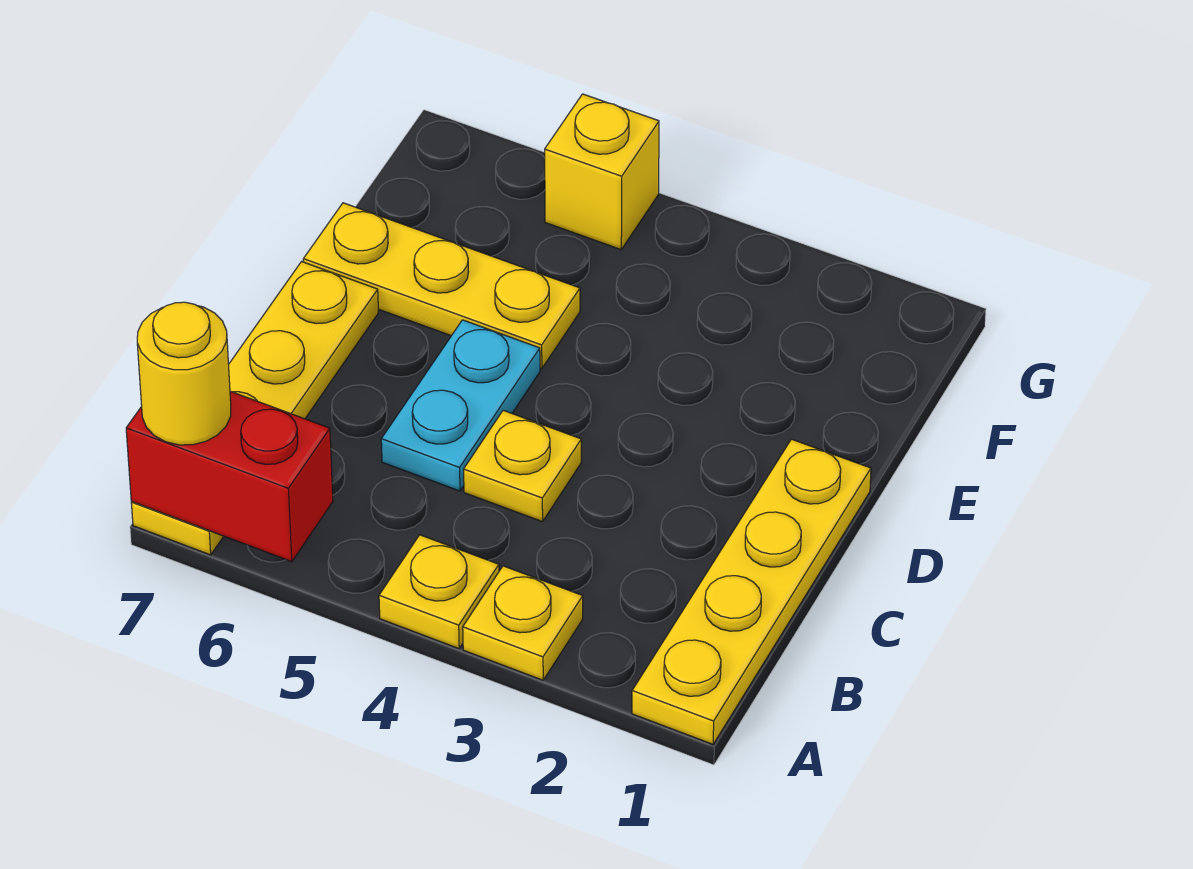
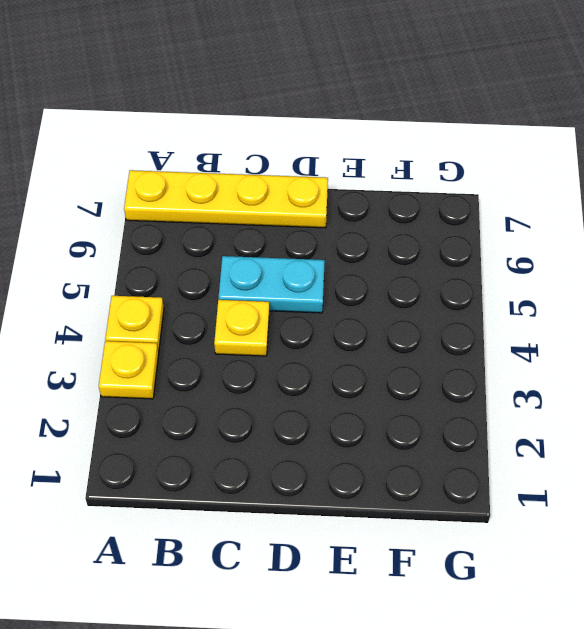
none -> yellow 1x4 plate [632,439,871,744]
none -> yellow 1x3 plate [303,203,580,369]

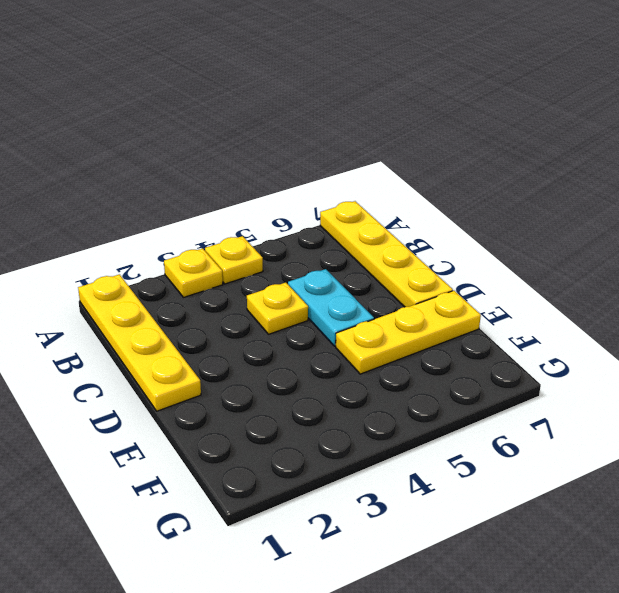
none -> yellow 1x1 brick [545,94,659,250]
none -> red 1x2 brick [126,391,333,562]

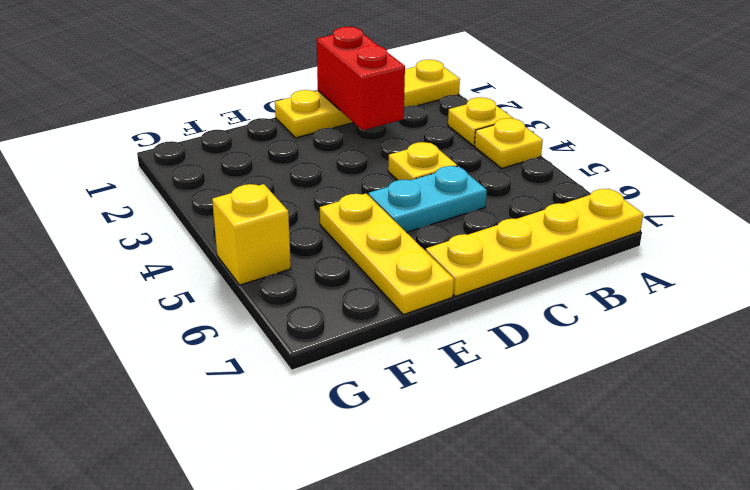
red 1x2 brick [317,27,405,130] -> red 1x2 brick moved to [126,391,333,562]
none -> yellow 1x1 round brick [137,302,231,445]

